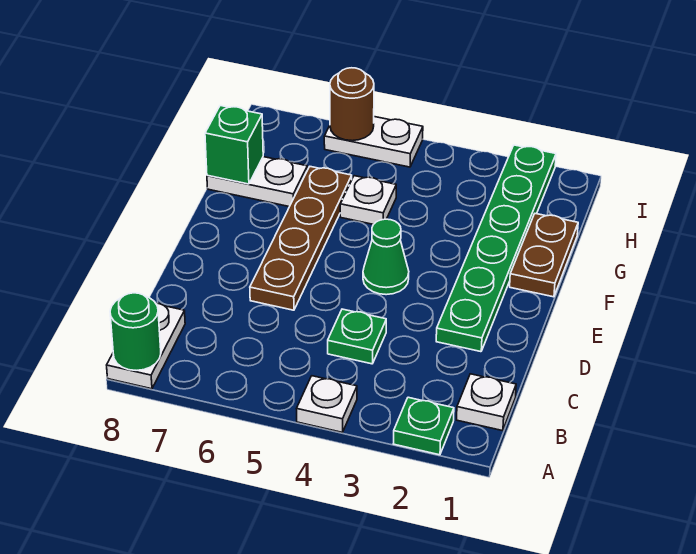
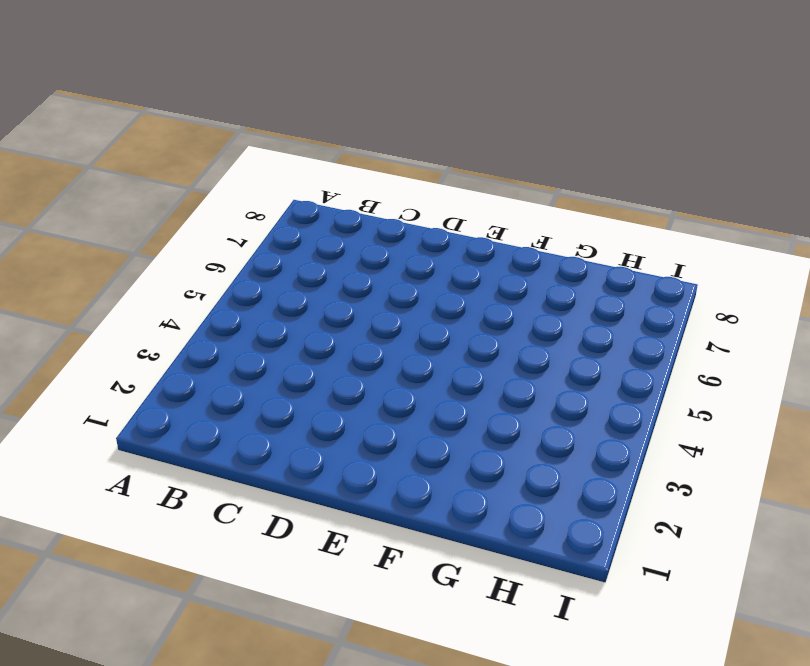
none -> green 1x1 plate [393,397,454,455]
none -> white 1x1 plate [297,376,357,432]
none -> white 1x2 plate [107,303,185,389]

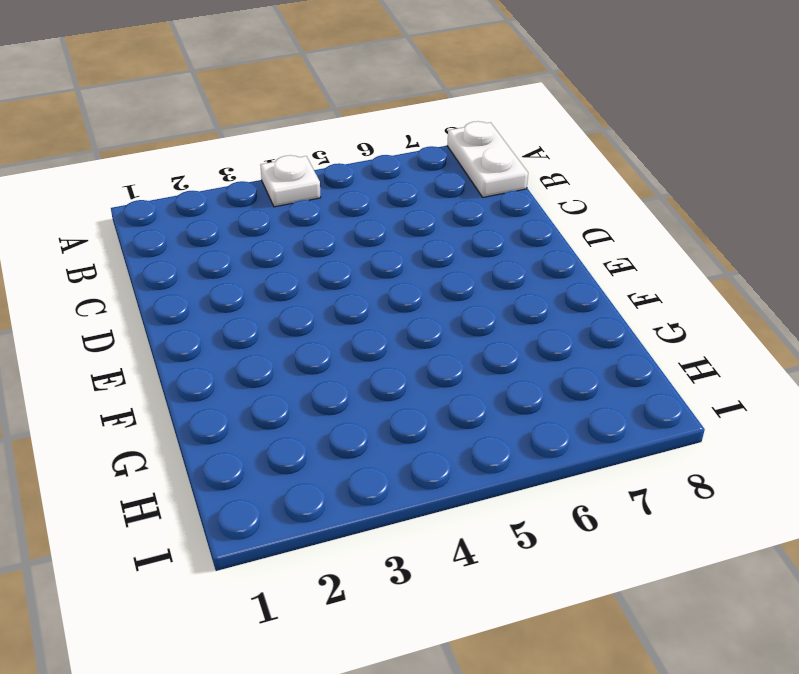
none -> green 1x1 plate [393,397,454,455]
none -> white 1x1 plate [457,374,516,431]
none -> green 1x1 plate [328,309,386,364]

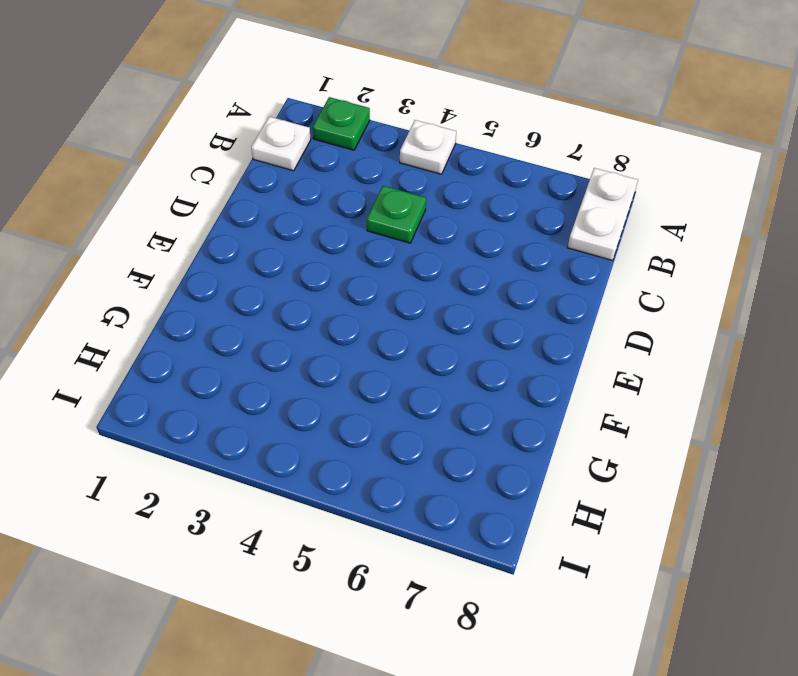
none -> green 1x6 plate [436,145,556,352]
none -> brown 1x4 plate [250,167,352,310]
none -> green 1x1 cone [363,219,409,295]

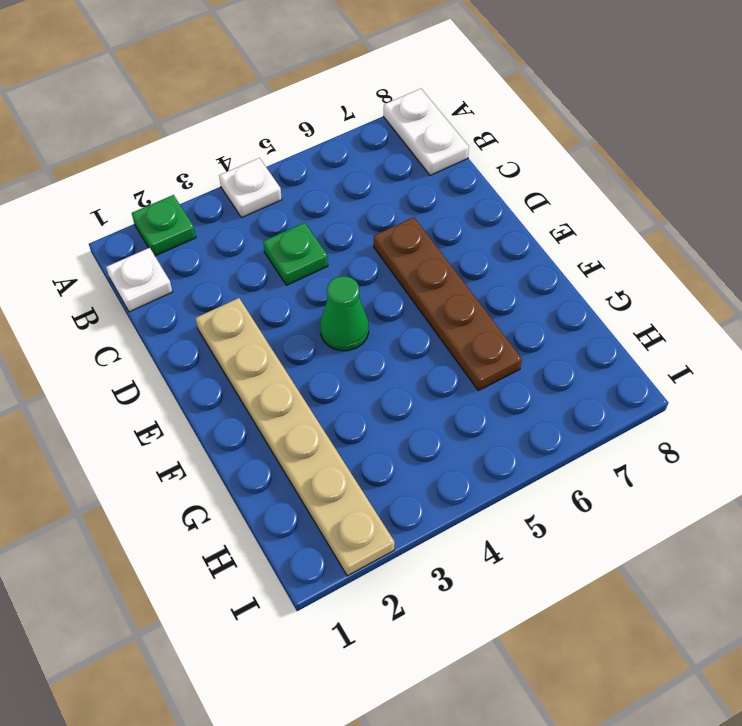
tan 1x6 plate [195,298,395,576] -> green 1x6 plate [436,145,556,352]
none -> brown 1x2 plate [510,214,578,297]
none -> white 1x1 plate [340,176,396,224]
none -> white 1x2 plate [207,157,307,207]

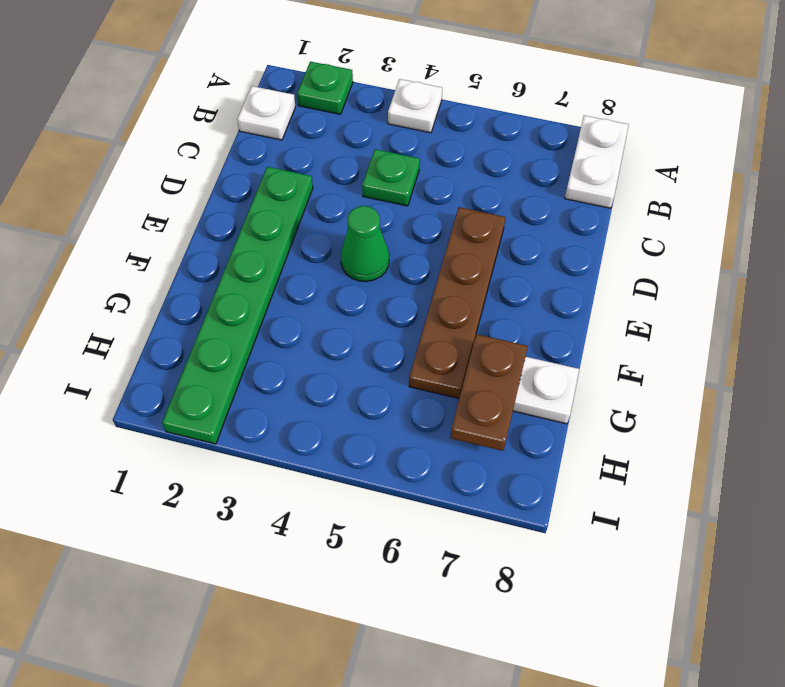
brown 1x2 plate [450,334,528,451] -> brown 1x2 plate moved to [510,214,578,297]
none -> white 1x1 plate [340,176,396,224]
none -> white 1x2 plate [324,117,423,167]
none -> green 1x1 round brick [110,293,161,370]

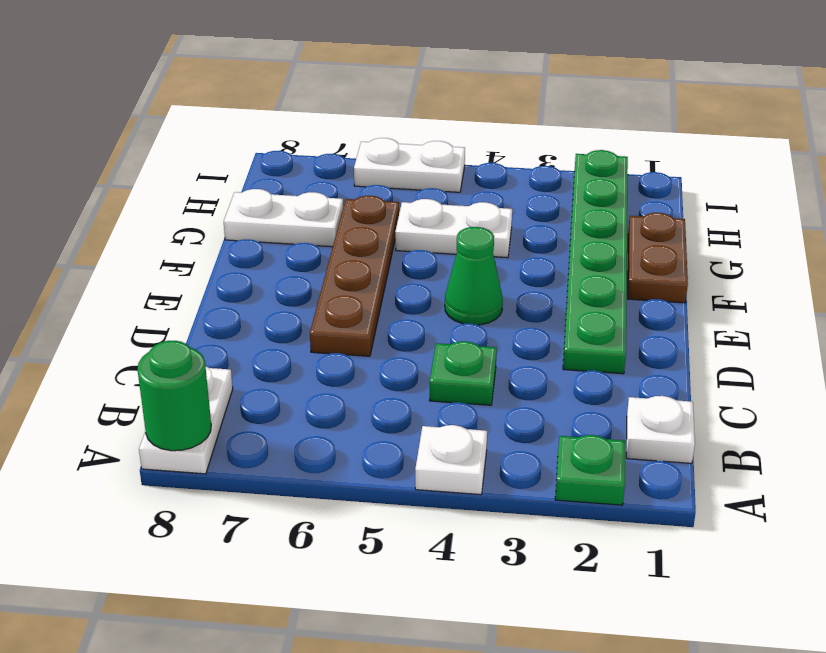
white 1x2 plate [395,199,512,258] -> white 1x1 plate [340,176,396,224]
none -> green 1x1 brick [205,106,263,184]
none -> brown 1x1 round brick [330,68,374,141]

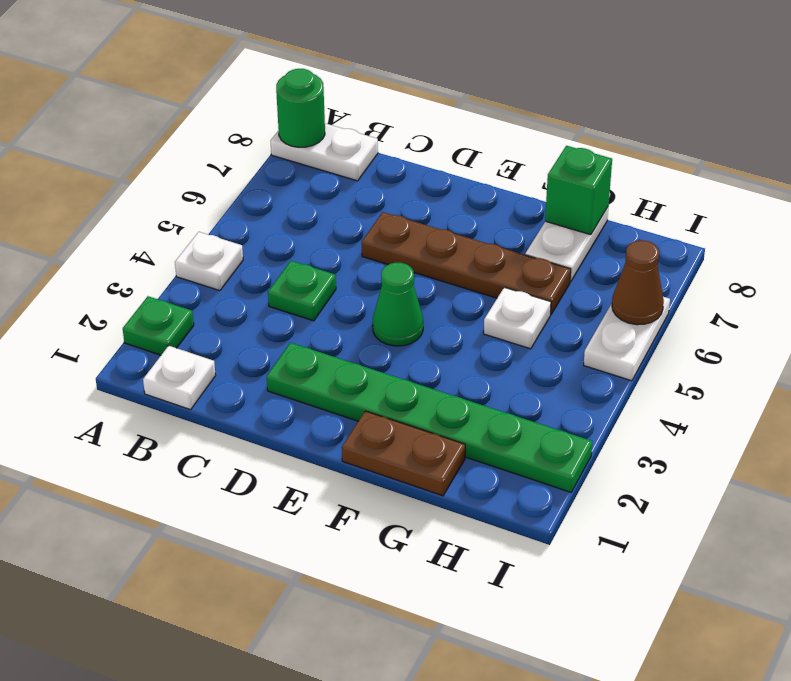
brown 1x1 cone [612,240,664,325] -> brown 1x1 round brick [330,68,374,141]

